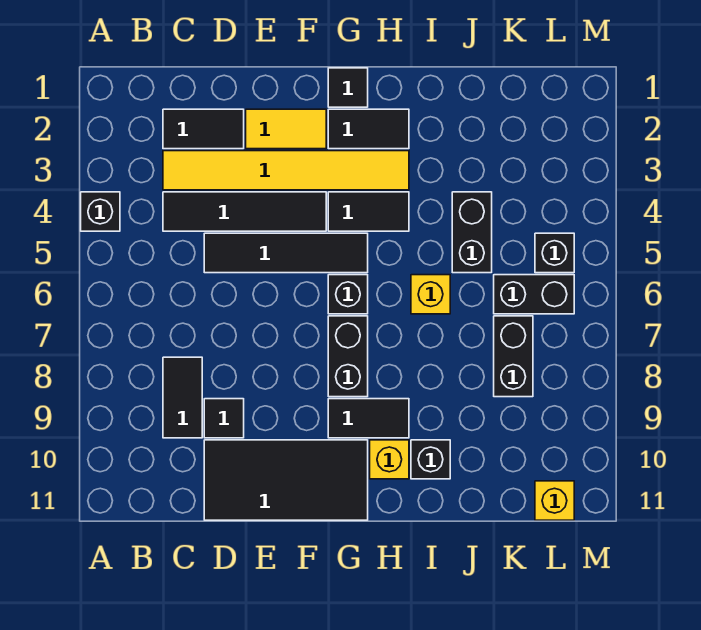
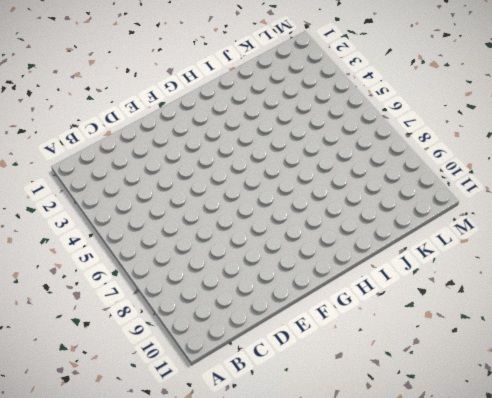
none -> black 1x1 brick [81,192,120,231]
none -> black 1x2 tile [163,109,244,149]
none -> yellow 1x6 tile [163,151,409,190]

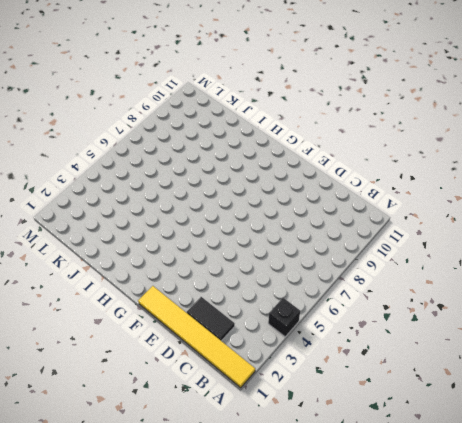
yellow 1x6 tile [138,286,255,388] -> yellow 1x6 tile moved to [163,151,409,190]
none -> black 1x4 tile [163,192,326,231]
none -> black 1x2 tile [163,357,202,438]
none -> black 1x4 tile [204,233,368,273]

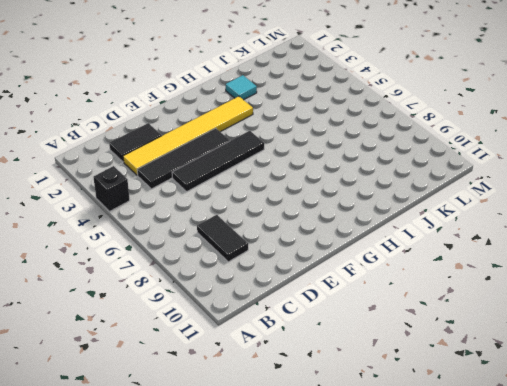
cyan 1x1 tile [226,75,257,100] -> none
none -> black 1x1 tile [204,399,244,438]
none -> black 2x4 tile [204,440,368,520]
none -> yellow 1x2 tile [246,109,326,149]

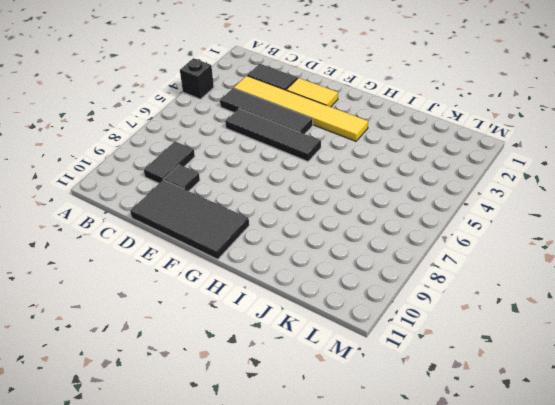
none -> black 1x1 tile [328,68,368,107]
none -> black 1x2 tile [328,109,409,149]
none -> black 1x2 tile [328,192,409,231]

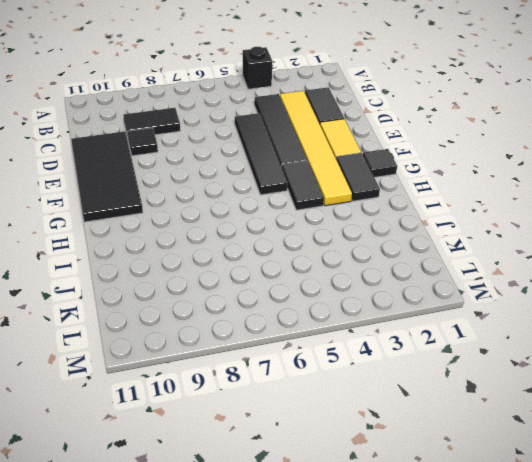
none -> black 1x1 brick [328,275,368,314]
none -> black 1x2 brick [328,316,368,397]
none -> black 1x2 tile [328,399,409,438]

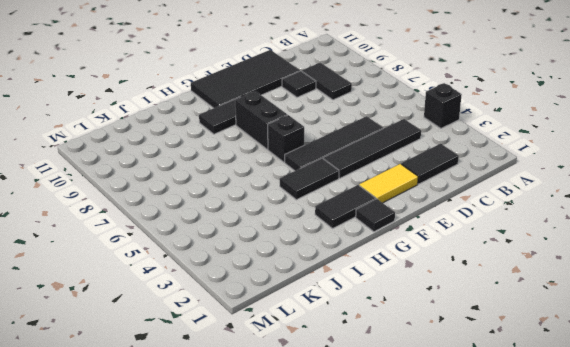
none -> yellow 1x6 tile [163,151,409,190]
none -> yellow 1x1 brick [370,440,409,479]
none -> yellow 1x1 brick [411,275,450,314]

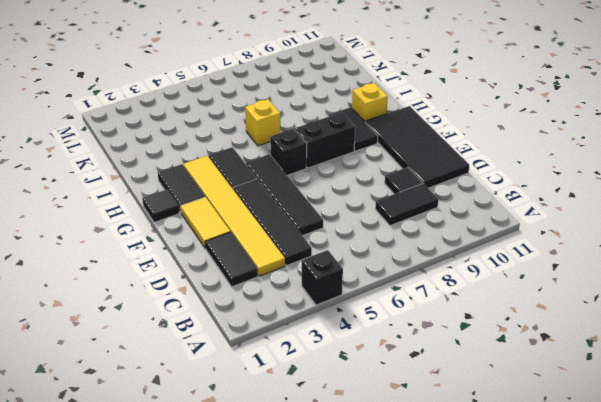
none -> black 1x1 brick [411,440,450,479]
none -> black 1x2 brick [452,192,492,273]
none -> black 1x2 brick [494,275,574,314]

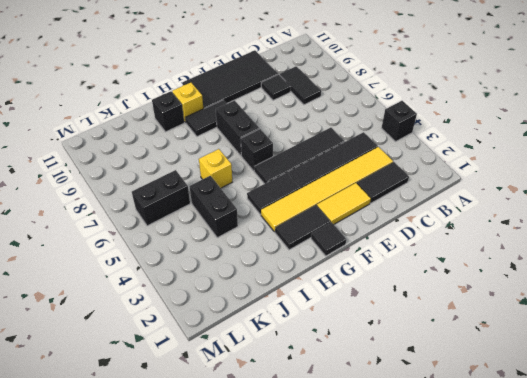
none -> black 1x2 brick [494,316,533,397]
none -> black 1x1 brick [535,233,574,273]
none -> yellow 1x1 brick [535,481,574,520]

